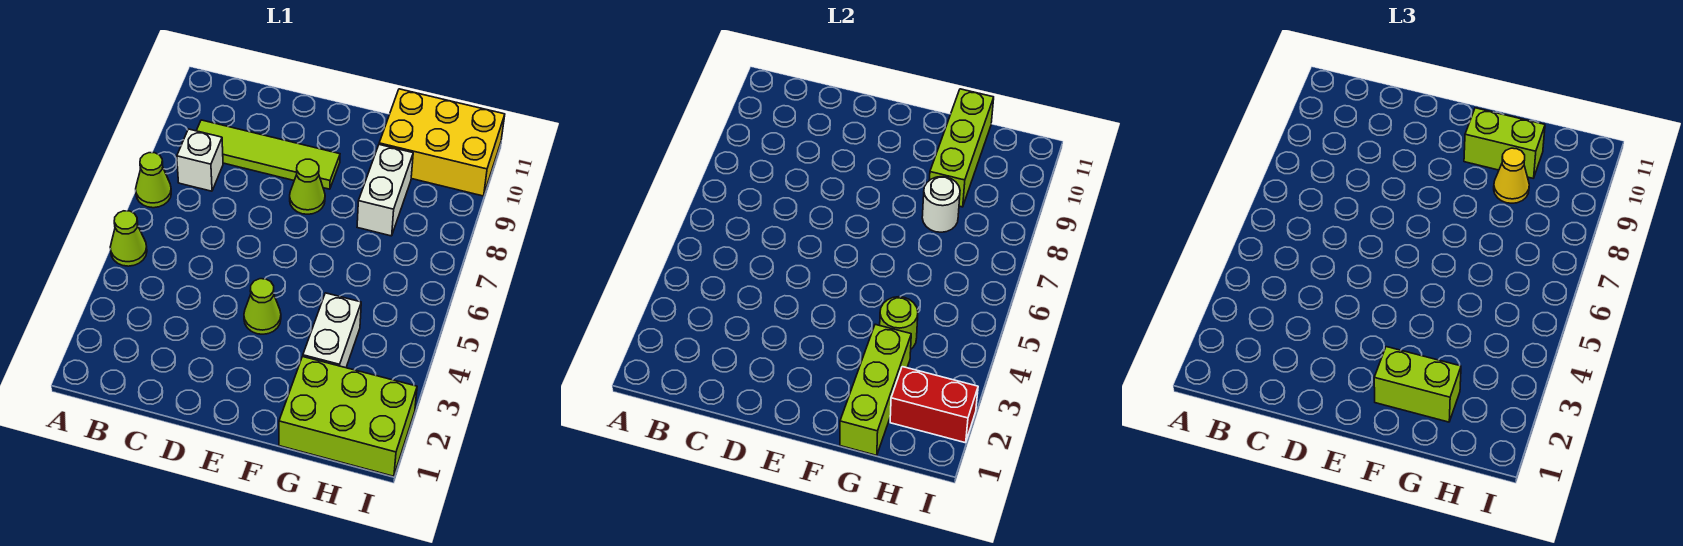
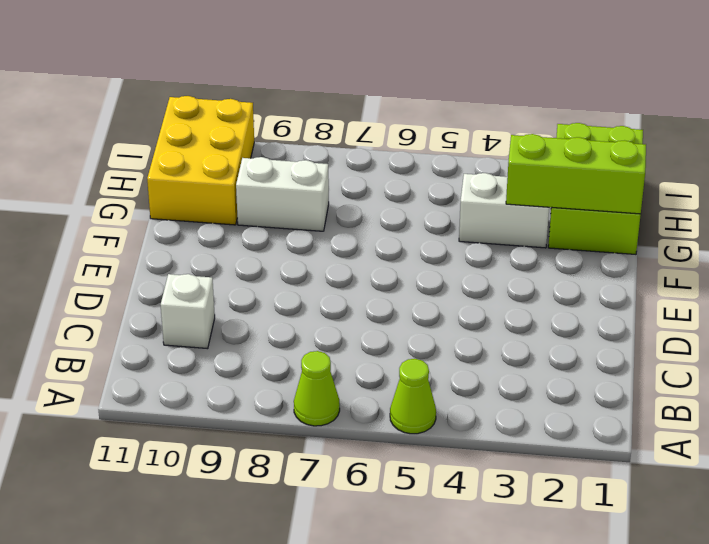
white 1x1 brick [161,274,215,349] -> white 1x1 brick moved to [177,129,223,191]
none -> lime 1x4 tile [197,120,340,189]
none -> lime 1x1 cone [244,279,281,334]
none -> lime 1x1 cone [290,159,325,214]

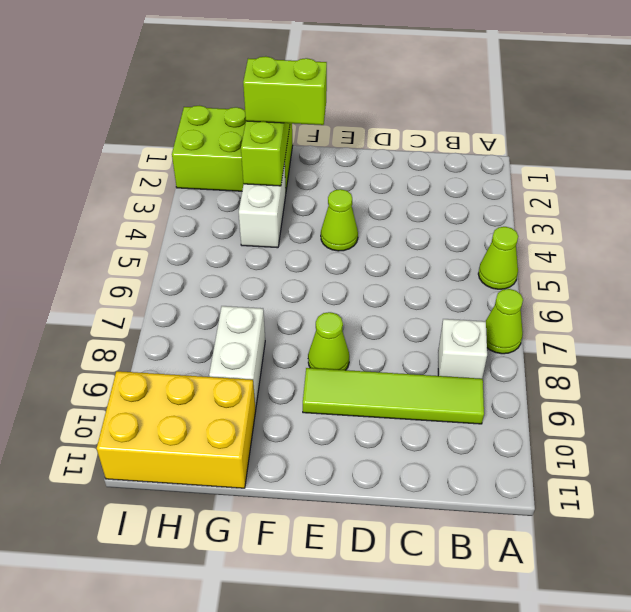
none -> lime 1x1 round brick [880,297,918,349]
none -> white 1x1 round brick [922,177,960,232]
none -> lime 1x3 brick [930,89,994,207]

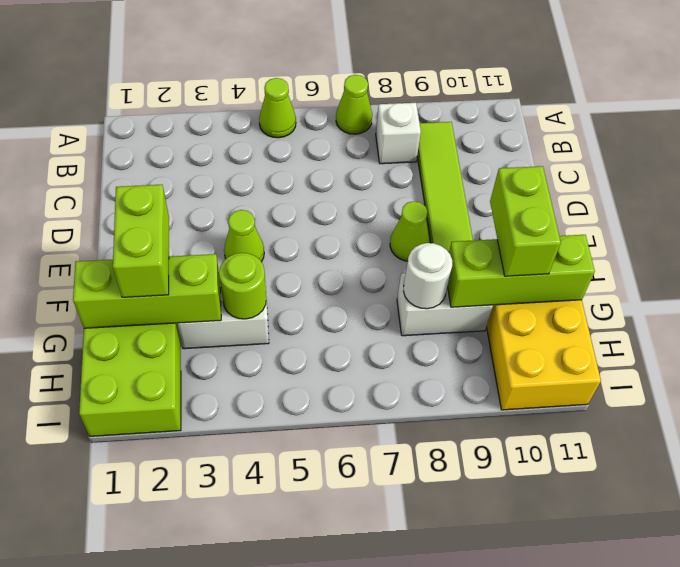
none -> red 1x2 brick [890,367,978,443]
none -> yellow 1x1 cone [1494,148,1529,203]

